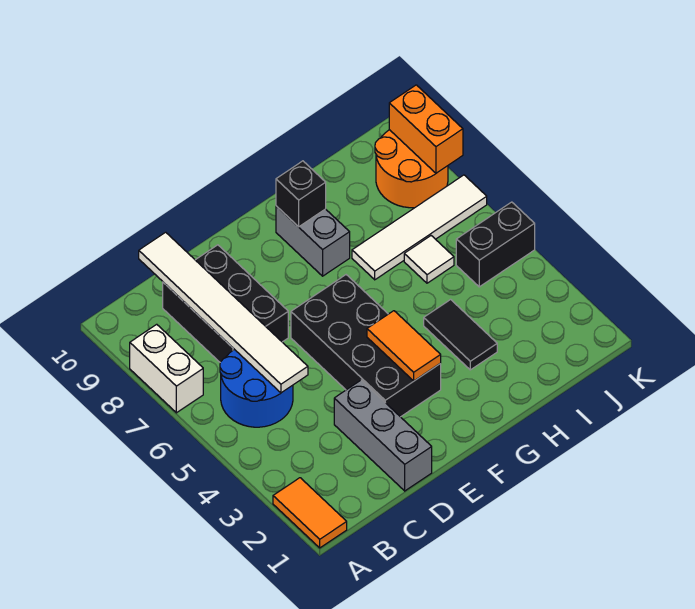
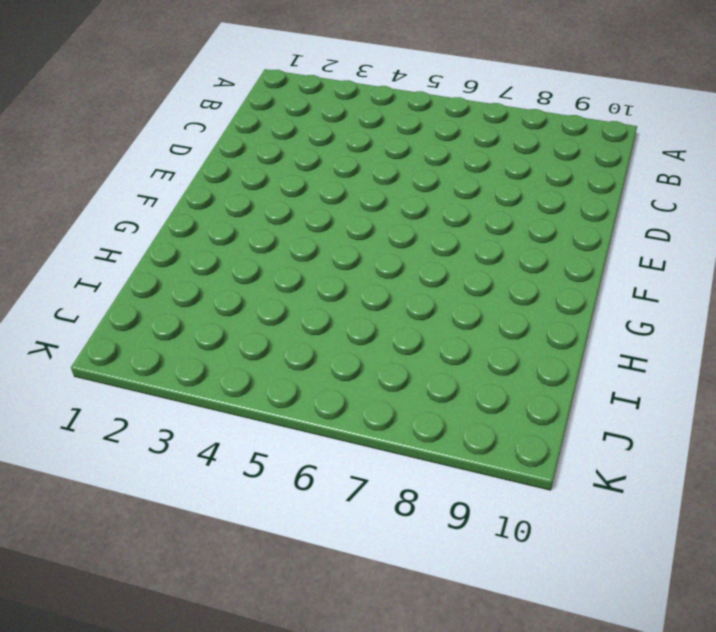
none -> orange 1x2 tile [273,478,347,548]
none -> white 1x2 brick [130,324,203,413]
none -> blue 2x2 round brick [220,349,293,427]

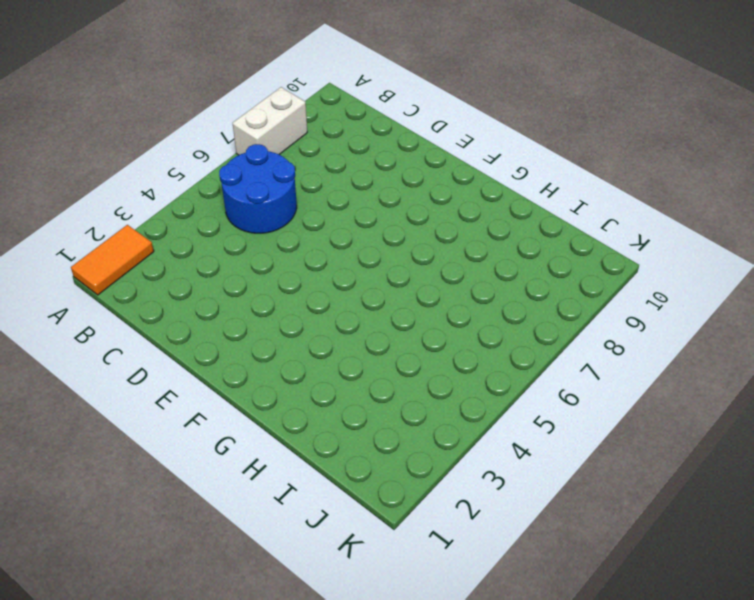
none -> black 2x3 brick [163,245,288,362]
none -> grey 1x3 brick [334,380,432,491]
none -> black 2x4 brick [291,275,441,417]

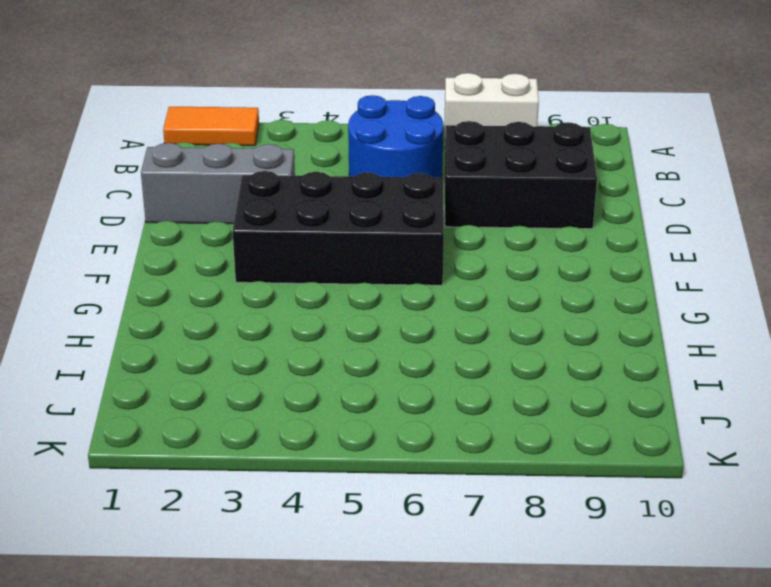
none -> grey 1x2 brick [276,206,350,276]
none -> black 1x2 tile [424,300,497,370]
none -> white 1x4 tile [352,175,487,280]

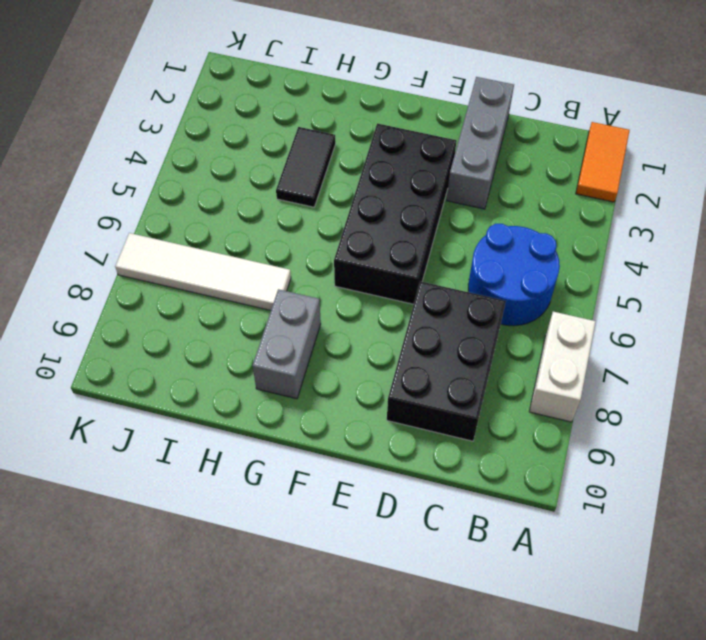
none -> white 1x1 tile [404,236,454,283]
none -> black 1x2 brick [456,202,535,287]
none -> orange 2x2 round brick [375,130,448,208]

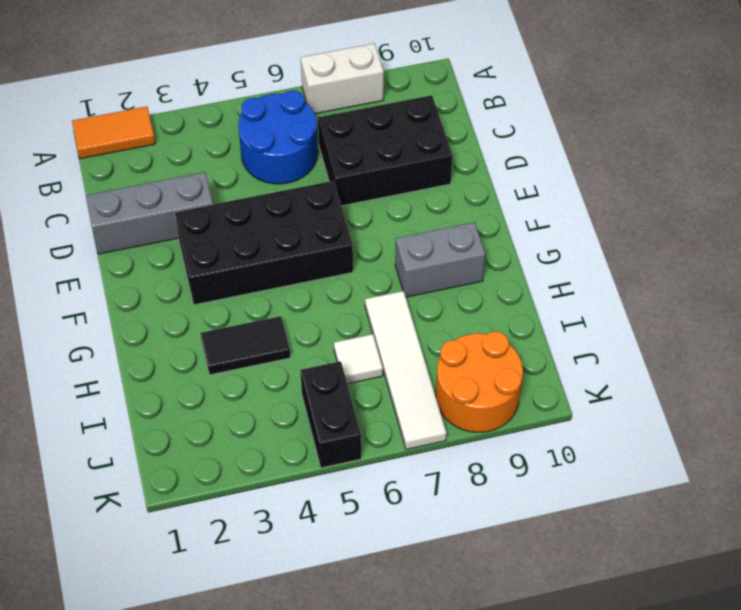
none -> white 1x6 tile [139,232,308,393]
none -> orange 1x2 tile [367,311,441,381]
none -> black 1x1 brick [276,161,326,227]

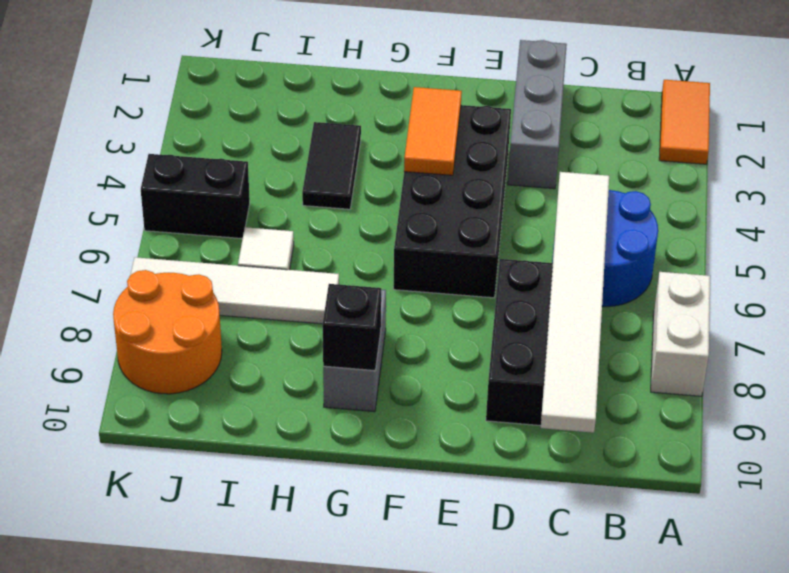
none -> orange 1x2 brick [389,85,463,173]

